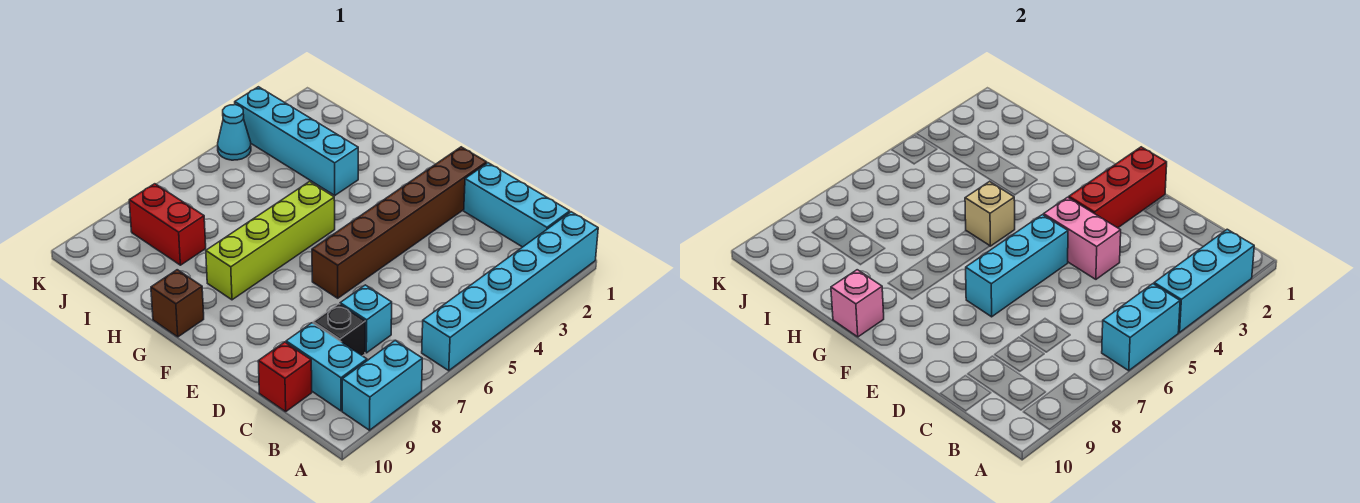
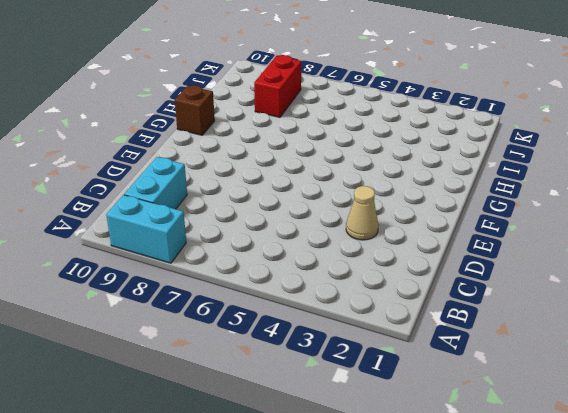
tan 1x1 cone [346,186,379,240] -> none
none -> cyan 1x6 brick [422,212,598,371]
none -> cyan 1x3 brick [464,163,570,247]
none -> cyan 1x1 brick [340,285,392,353]

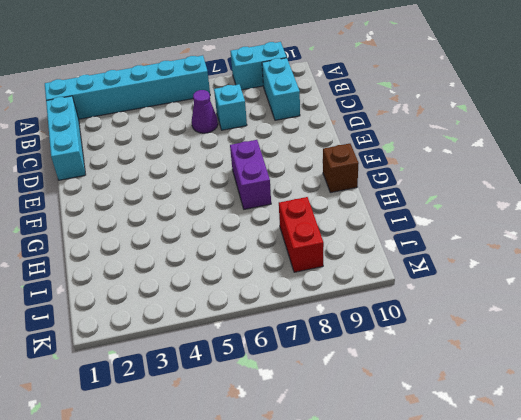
purple 1x1 cone [192,90,218,133] -> none
purple 1x2 brick [230,140,271,209] -> lime 1x4 brick [206,182,335,300]
none -> black 1x1 brick [313,304,365,356]
none -> red 1x1 brick [258,342,312,412]
none -> brown 1x6 brick [312,147,487,298]

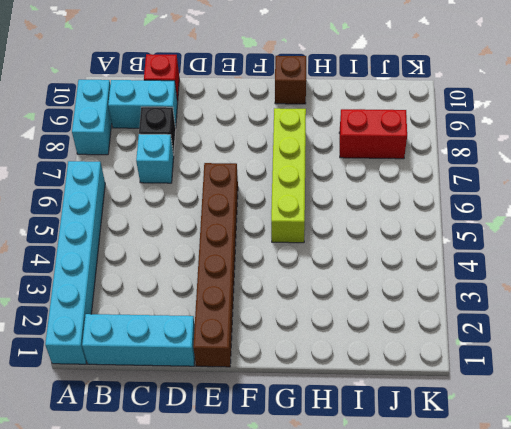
none -> cyan 1x4 brick [235,87,358,195]
none -> cyan 1x1 cone [218,105,251,160]
none -> cyan 1x3 brick [1154,229,1254,332]

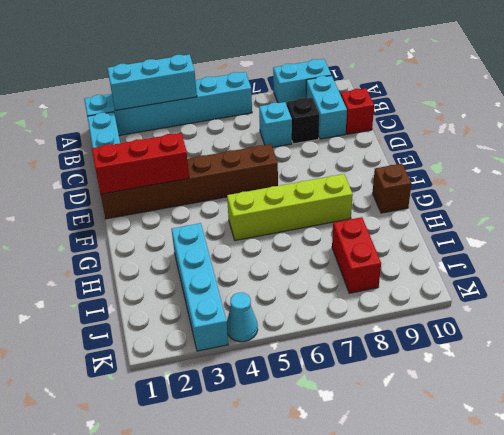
none -> cyan 1x2 brick [1102,284,1180,371]
none -> pink 1x2 brick [1044,197,1121,279]
none -> cyan 1x3 brick [966,215,1068,317]

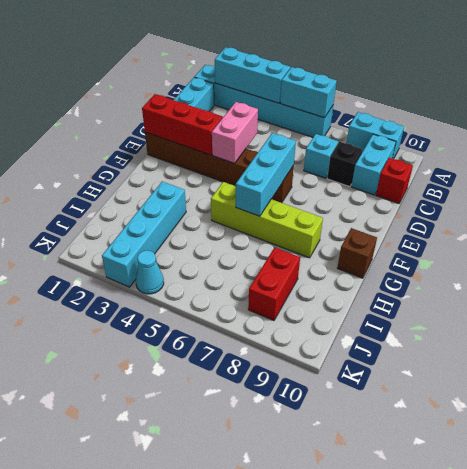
cyan 1x3 brick [236,133,296,216] -> cyan 1x3 brick turned to [966,215,1068,317]
none -> tan 1x1 brick [965,182,1015,246]
none -> pink 1x1 brick [831,270,884,337]

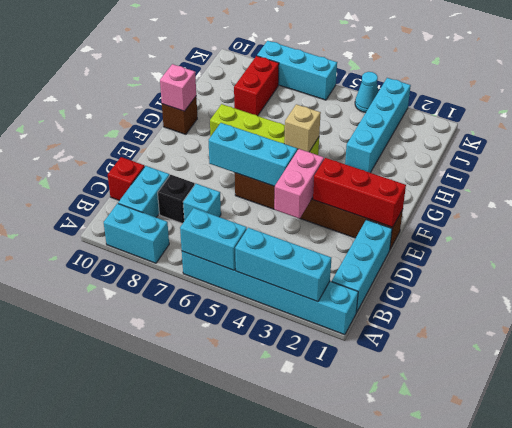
cyan 1x3 brick [257,41,337,100] -> none

